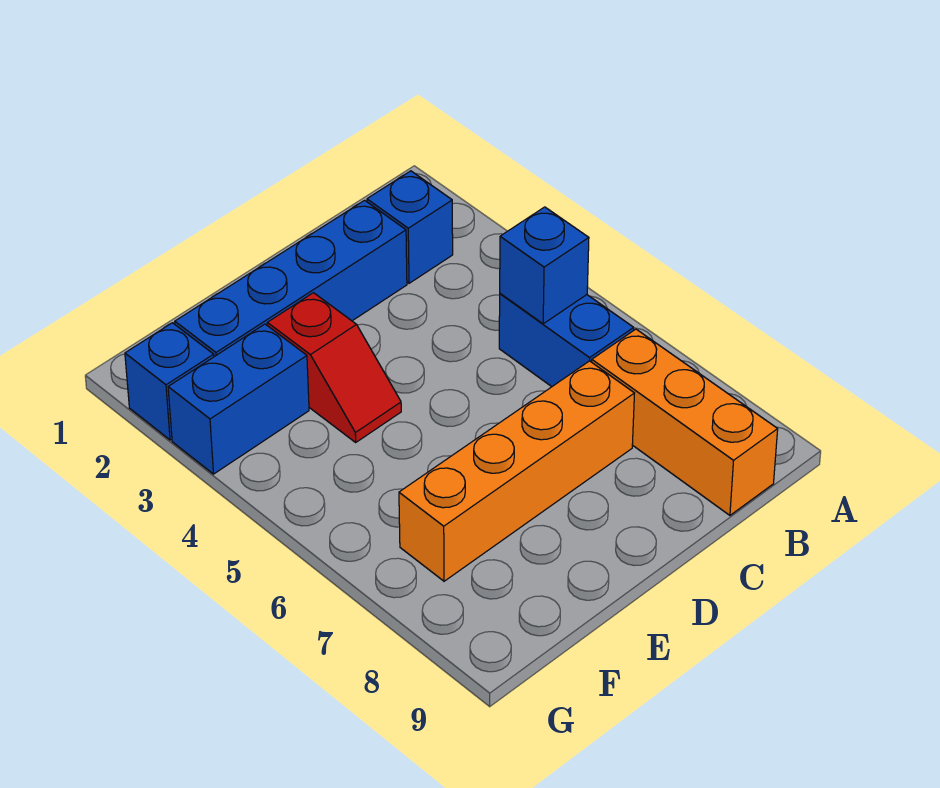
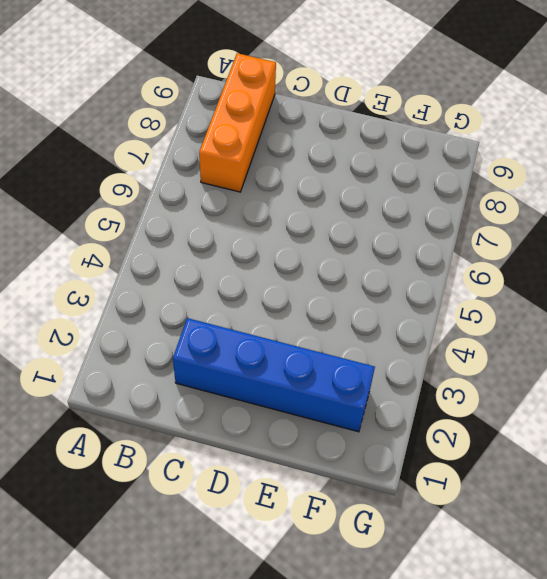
none -> blue 1x1 brick [367,171,453,283]
none -> blue 1x2 brick [499,294,634,387]

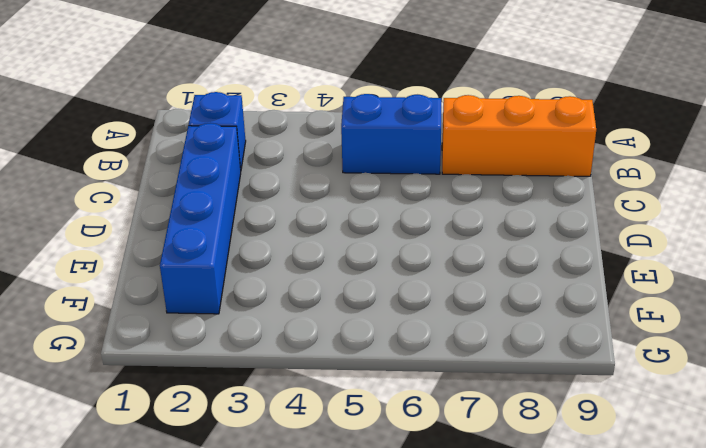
none -> orange 1x4 brick [399,361,635,581]
none -> red 1x2 slope [267,293,401,442]

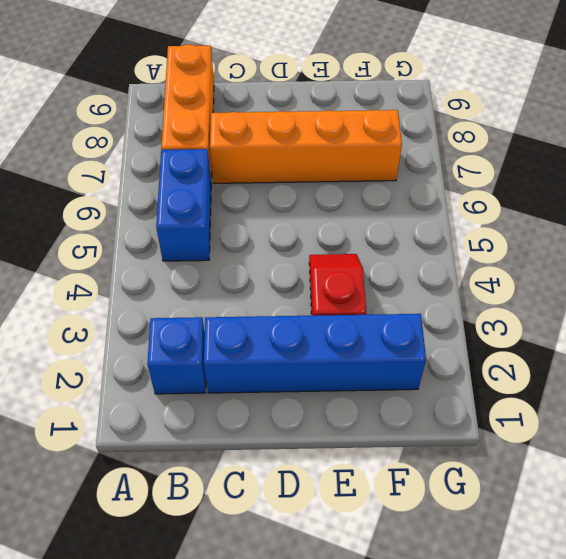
none -> blue 1x2 brick [168,324,309,474]
none -> blue 1x1 brick [125,323,214,440]

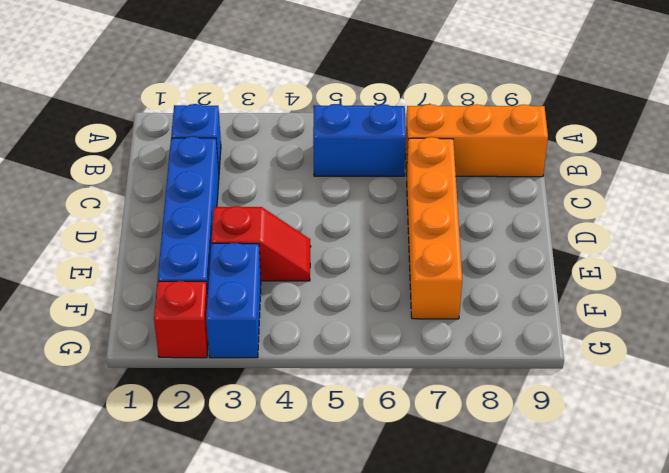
red 1x1 brick [154,281,208,358] -> blue 1x1 brick [125,323,214,440]
none -> blue 1x1 brick [500,207,589,324]

